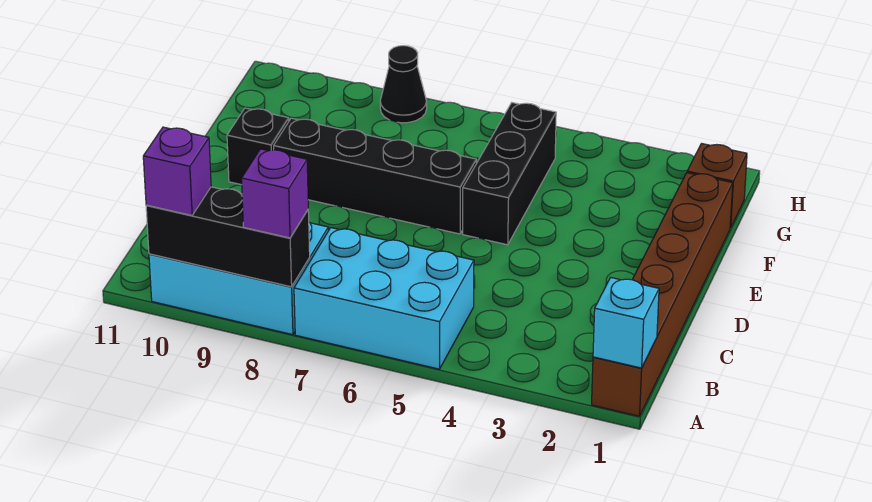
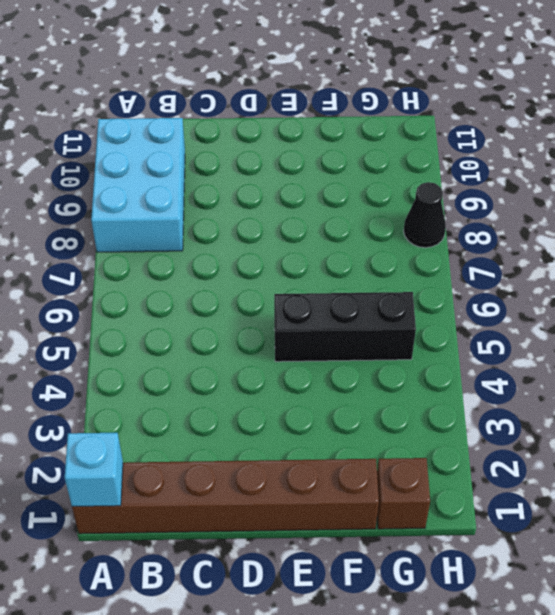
none -> cyan 2x3 brick [294,228,474,369]
none -> black 1x4 brick [274,118,476,234]
none -> black 1x1 brick [227,108,289,185]

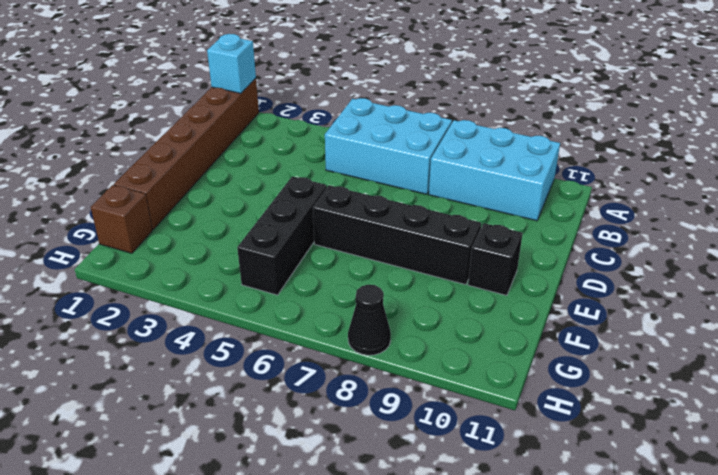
none -> black 1x3 brick [146,187,310,287]
none -> purple 1x1 brick [242,149,308,238]
none -> purple 1x1 brick [143,127,211,215]

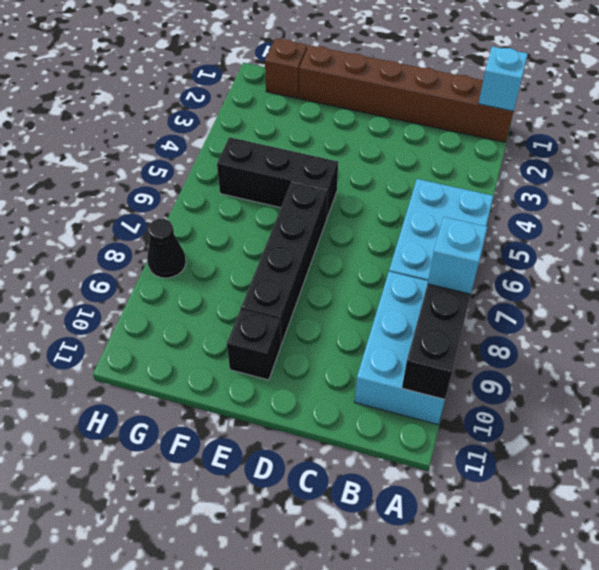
cyan 1x1 brick [428,217,487,294] -> purple 1x1 brick [242,149,308,238]
none -> purple 1x1 brick [143,127,211,215]

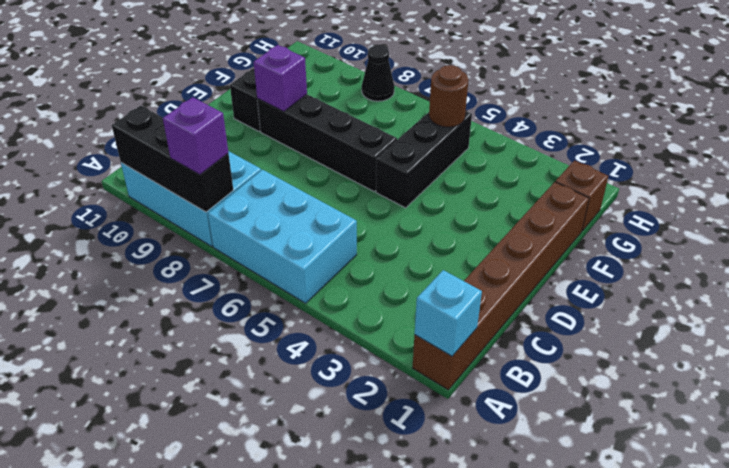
purple 1x1 brick [254,45,307,112] -> purple 1x1 brick moved to [143,127,211,215]
brown 1x1 round brick [429,65,469,127] -> none

